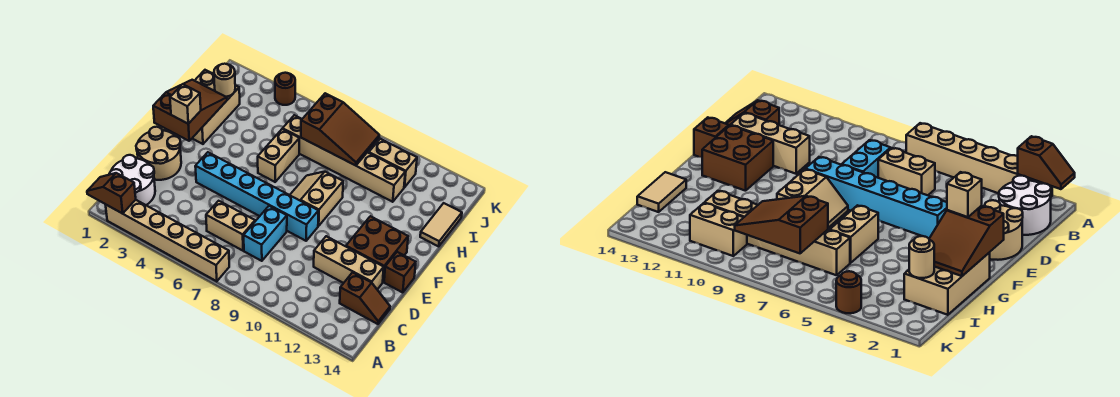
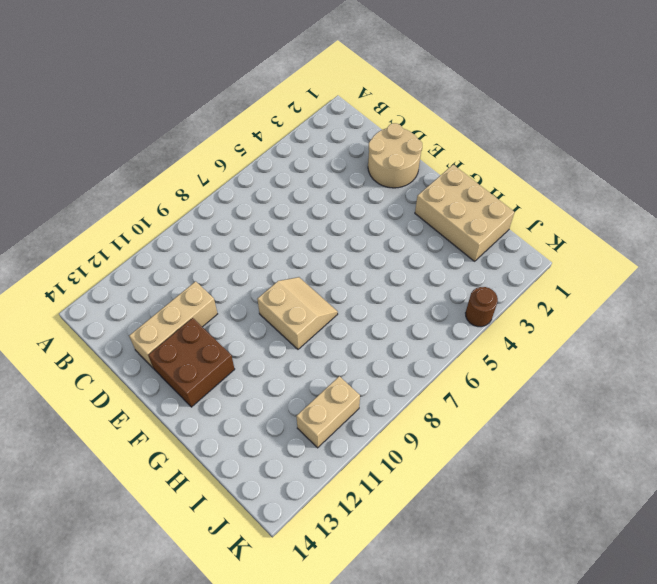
none -> tan 1x6 brick [105,200,229,281]
none -> white 2x2 round brick [109,155,155,205]
none -> tan 1x2 brick [206,201,255,251]

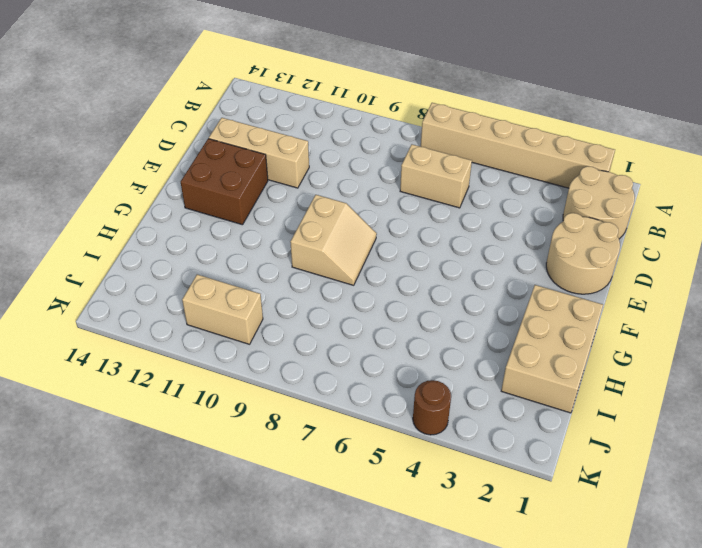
tan 2x2 round brick [563,166,635,239] -> white 2x2 round brick [109,155,155,205]
none -> cyan 1x2 brick [244,206,287,261]
none -> brown 1x2 slope [340,273,390,324]
none -> cyan 1x6 brick [195,152,319,241]

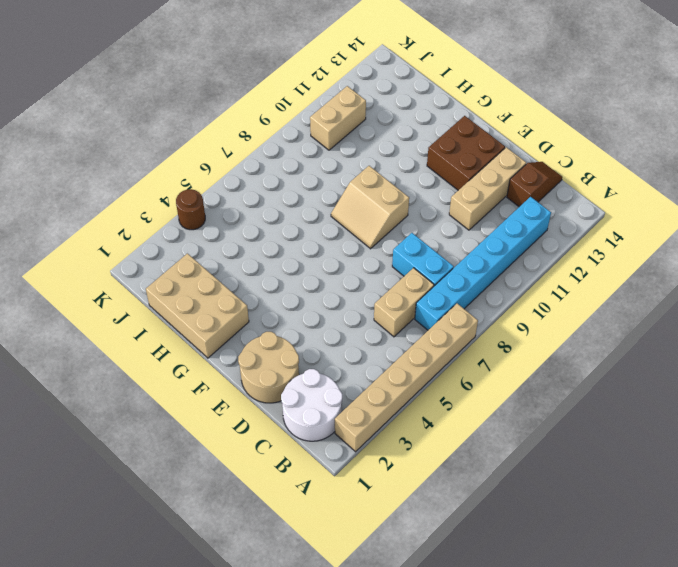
cyan 1x6 brick [415,197,551,330] -> cyan 1x6 brick moved to [195,152,319,241]
none -> brown 1x1 brick [384,252,416,293]
none -> tan 1x2 brick [258,129,299,182]
none -> tan 1x2 tile [420,203,462,246]

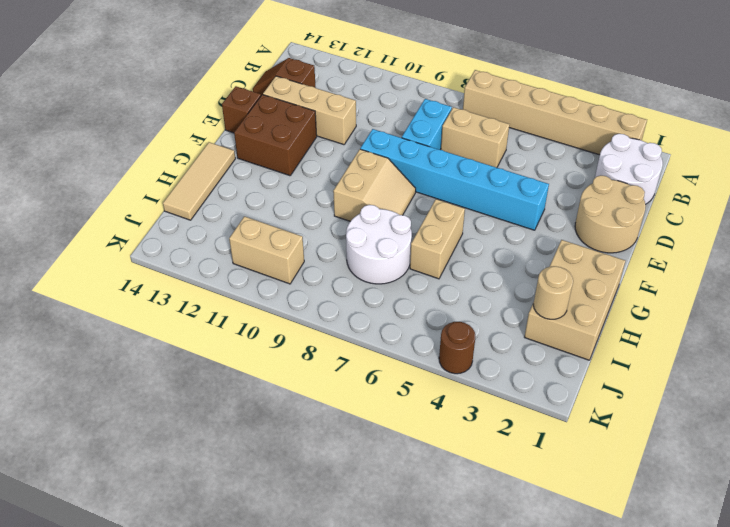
tan 1x3 tile [163,142,235,220] -> tan 1x2 tile [420,203,462,246]
white 2x2 round brick [346,205,412,284] -> tan 1x6 brick [283,115,405,202]
none -> brown 1x2 slope [87,173,136,214]
none -> brown 2x3 slope [153,80,227,141]
none -> brown 2x3 slope [301,93,379,166]

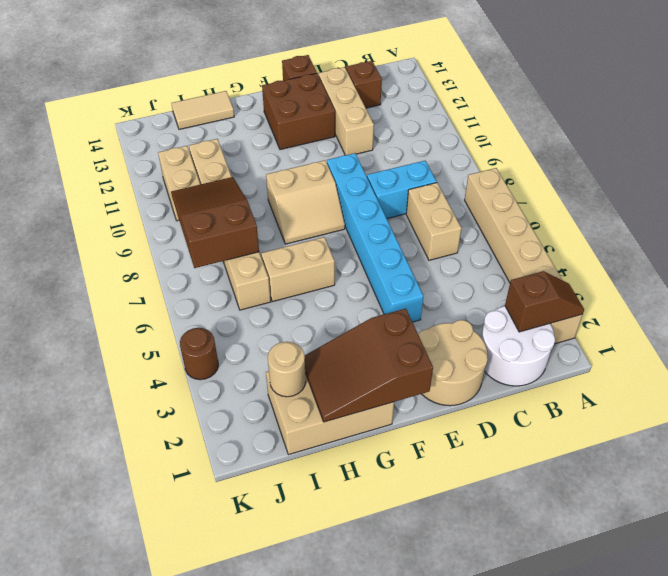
brown 1x2 slope [505,271,584,332] -> brown 1x2 slope turned to [87,173,136,214]
none -> tan 1x1 brick [170,84,201,124]

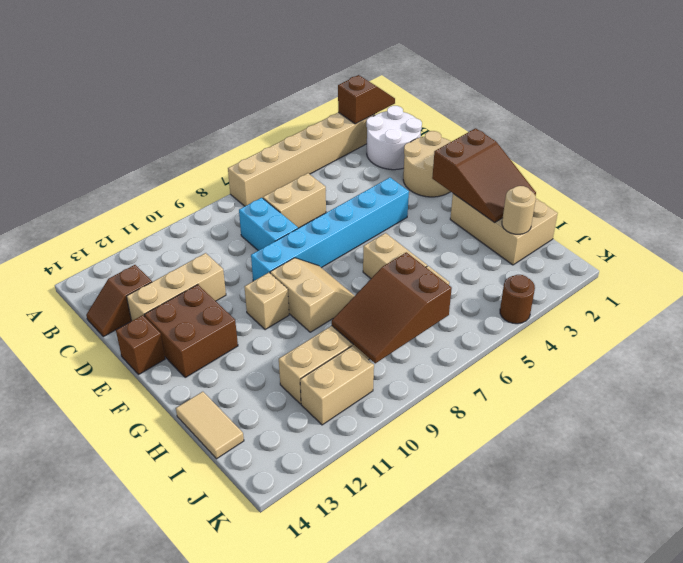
tan 1x1 brick [245,273,289,330] -> tan 1x1 brick moved to [170,84,201,124]

